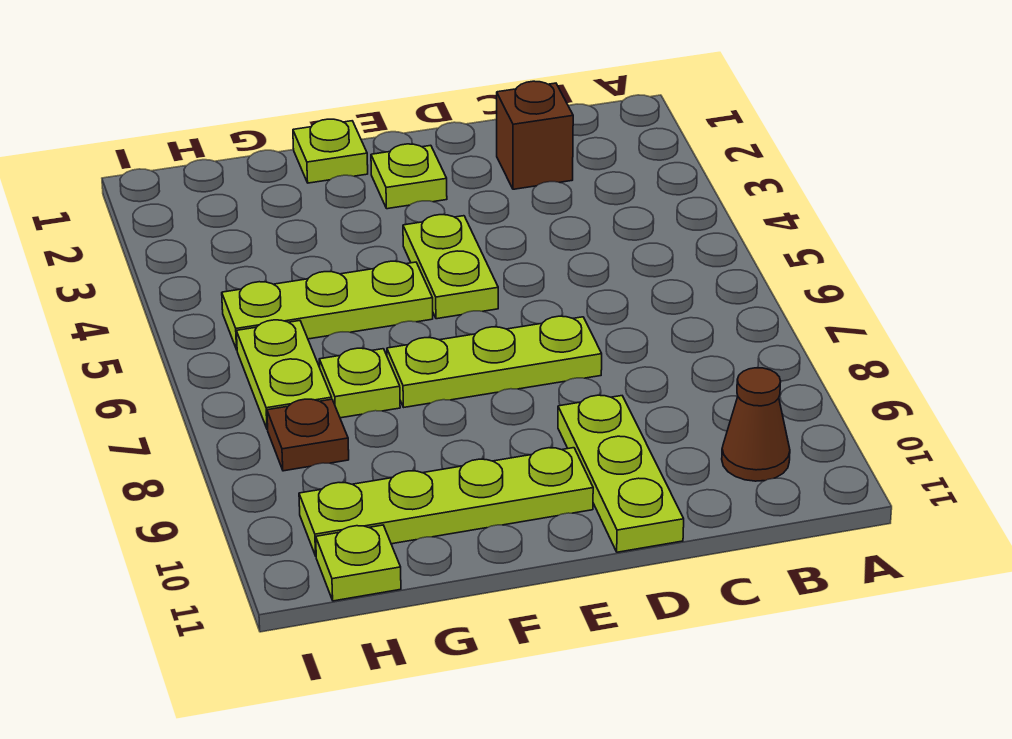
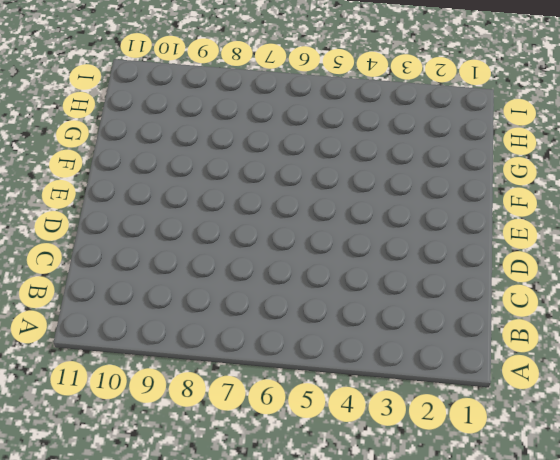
none -> brown 1x1 cone [722,368,790,481]
none -> brown 1x1 brick [497,81,573,189]
none -> lime 1x3 plate [387,316,602,407]

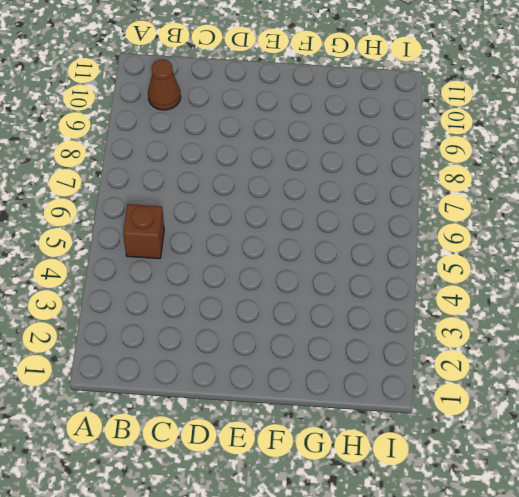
brown 1x1 brick [123,204,164,259] -> brown 1x1 brick moved to [497,81,573,189]
none -> lime 1x3 plate [387,316,602,407]
none -> lime 1x3 plate [558,395,684,552]
none -> lime 1x1 plate [371,144,447,209]

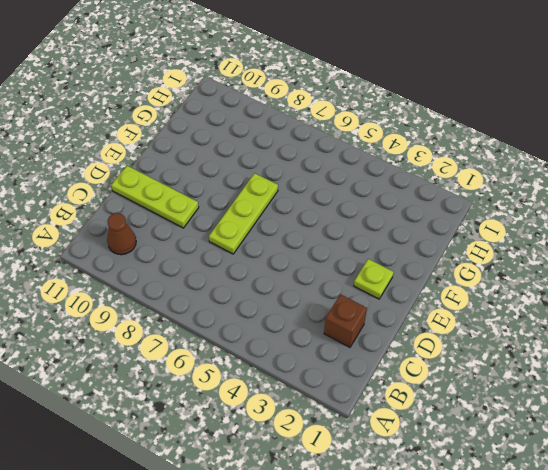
none -> lime 1x2 plate [403,215,498,319]
none -> lime 1x4 plate [299,448,593,556]
none -> lime 1x1 plate [293,119,368,183]

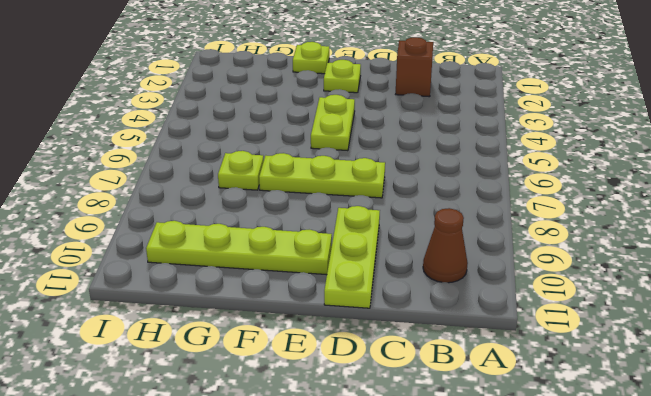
none -> lime 1x3 plate [222,261,433,350]
none -> lime 1x2 plate [236,320,332,430]
none -> brown 1x1 plate [267,399,349,471]

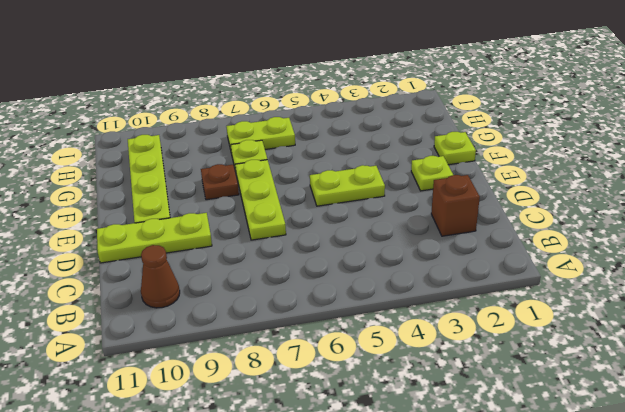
brown 1x1 plate [201,164,239,200] -> brown 1x1 plate moved to [267,399,349,471]
none -> lime 1x3 plate [222,261,433,350]
none -> lime 1x1 plate [316,525,401,601]

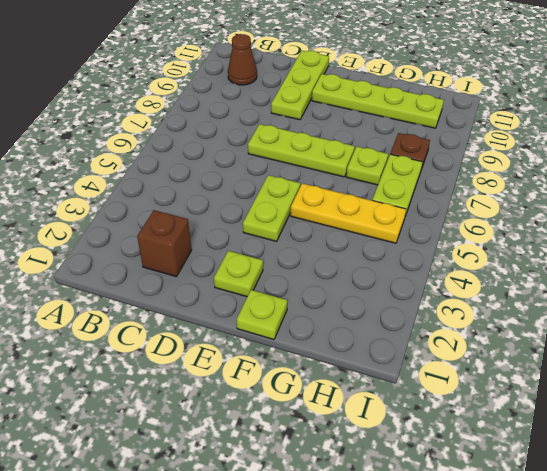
yellow 1x3 plate [291,184,406,243] -> lime 1x3 plate [222,261,433,350]
none -> lime 1x1 plate [316,525,401,601]

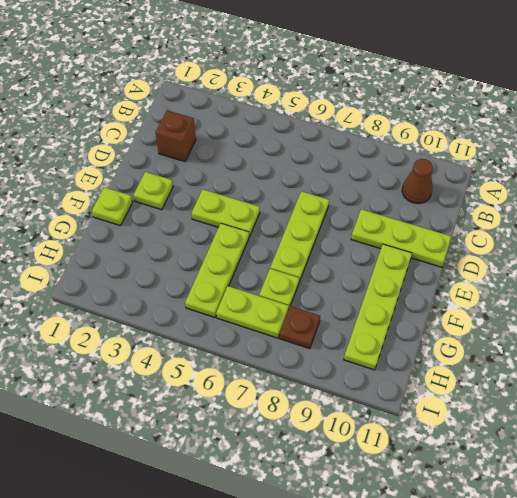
none -> lime 1x1 plate [316,525,401,601]

